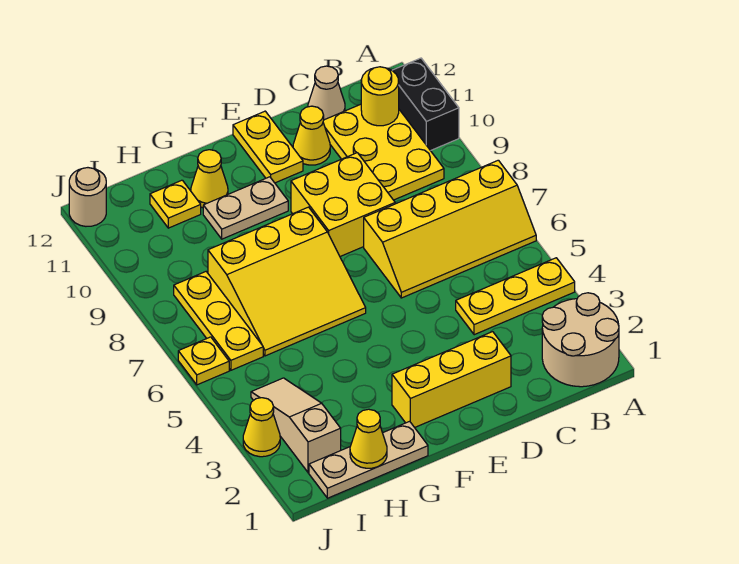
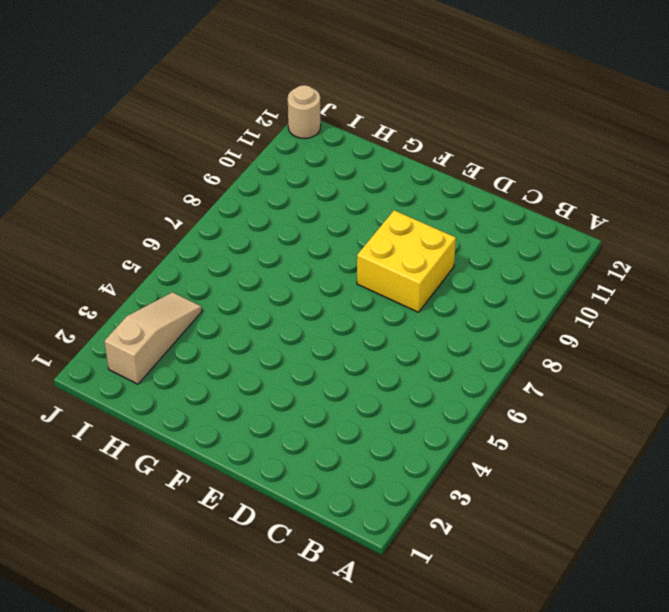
none -> tan 2x2 round brick [542,293,619,387]
none -> yellow 1x3 plate [456,258,575,335]
none -> yellow 2x4 slope [364,160,536,298]

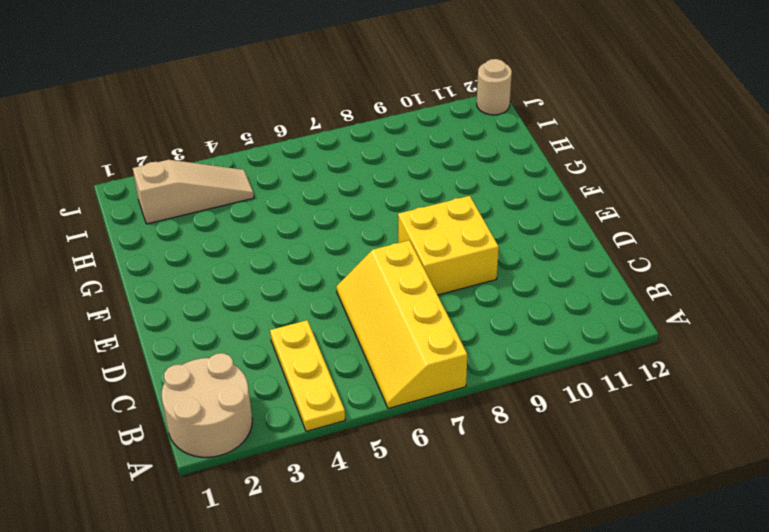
none -> black 1x2 brick [392,58,459,151]
none -> yellow 2x3 plate [323,104,444,200]
none -> tan 1x1 cone [308,66,345,120]

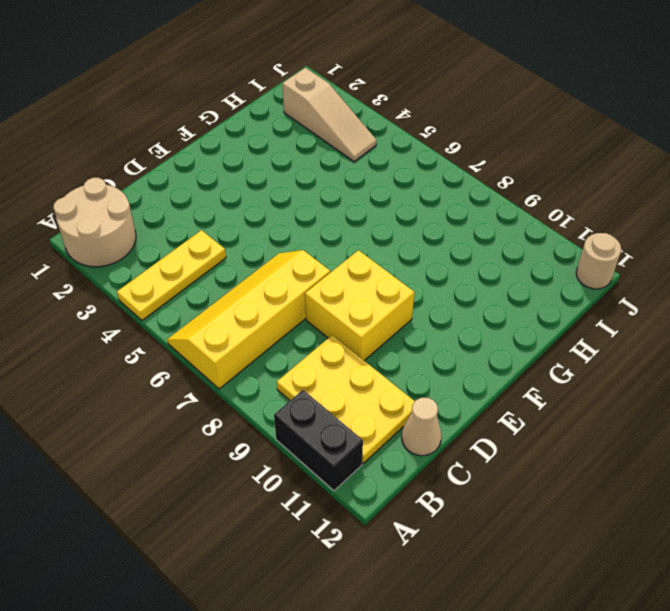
none -> yellow 1x3 brick [392,332,511,428]
none -> yellow 1x1 cone [293,106,330,165]
none -> yellow 1x2 plate [233,111,303,183]

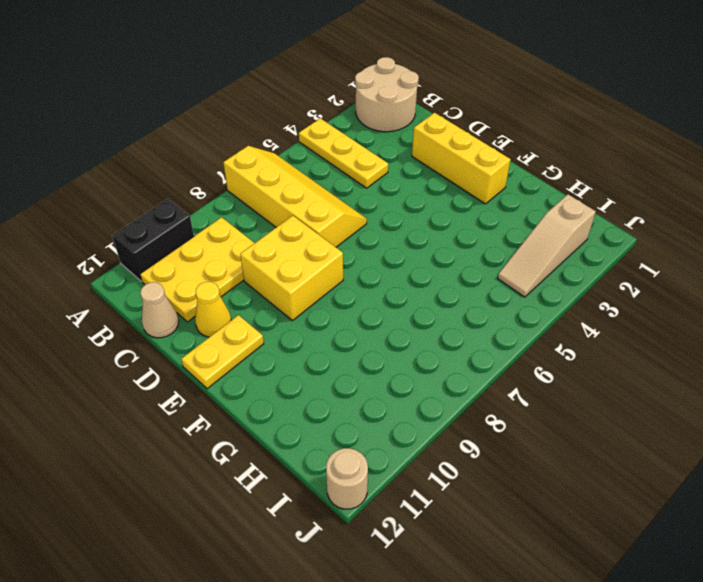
none -> yellow 3x3 slope [208,207,366,356]
none -> tan 1x2 plate [203,177,288,239]
none -> tan 1x3 plate [309,421,428,498]

